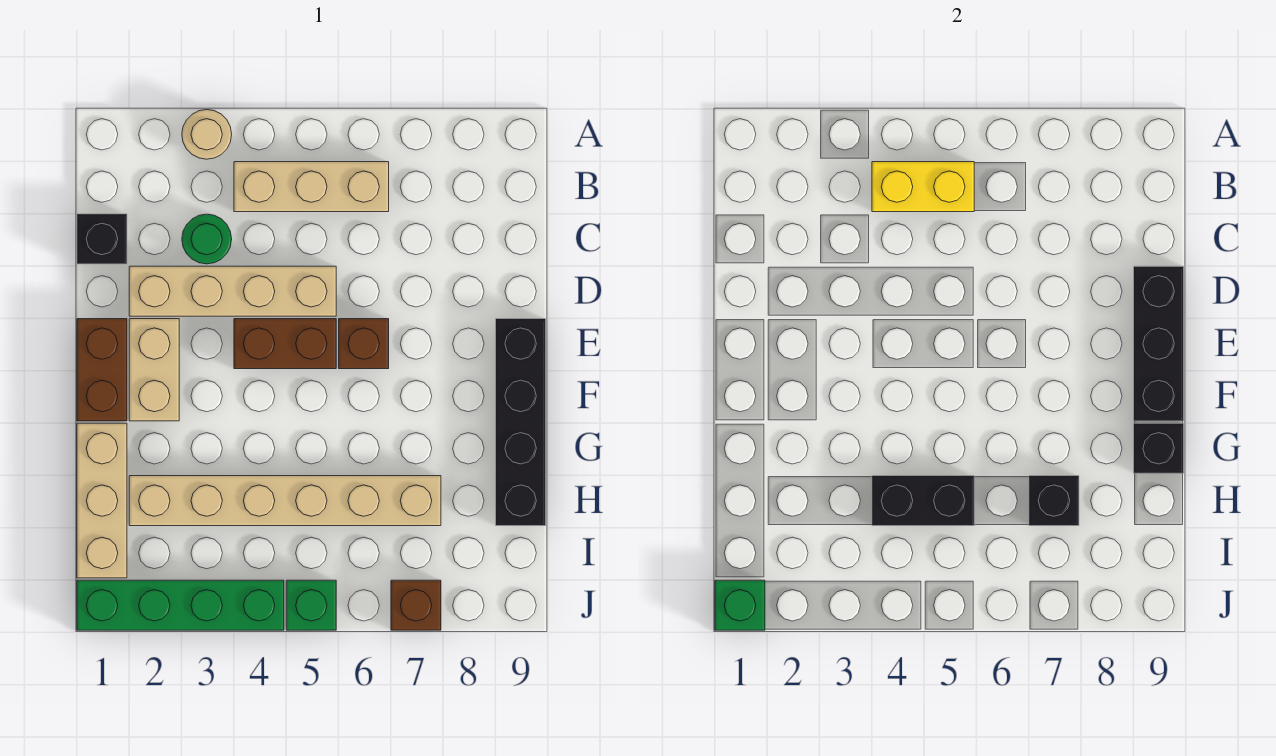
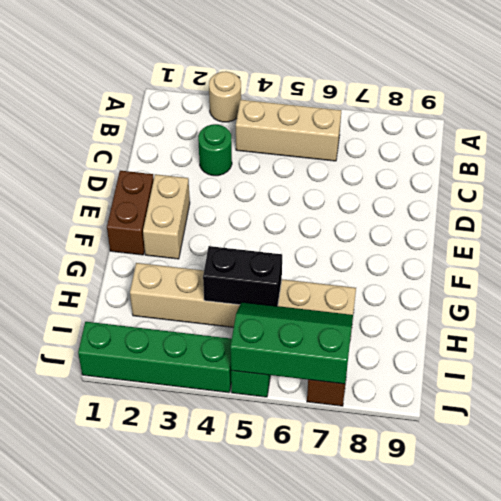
green 2x3 slope [230,302,353,384] -> none
none -> black 1x1 brick [77,214,127,264]
none -> tan 1x4 brick [129,266,336,316]
none -> brown 1x2 brick [234,319,336,369]

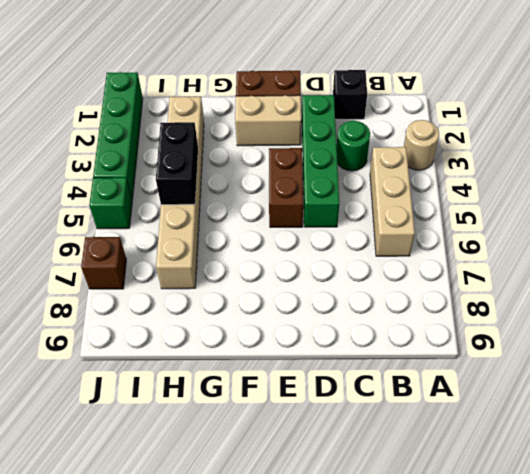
green 1x4 brick [302,95,339,227] -> tan 1x4 brick [129,266,336,316]
none -> brown 1x1 brick [339,319,389,369]
none -> black 1x4 brick [496,319,546,526]
none -> tan 1x3 brick [77,423,127,578]

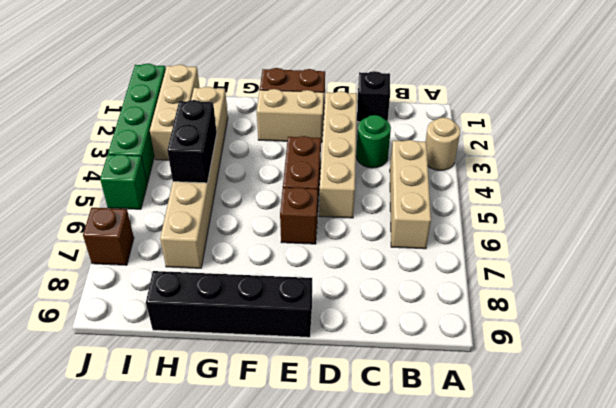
tan 1x3 brick [150,65,200,160] -> tan 1x3 brick turned to [77,423,127,578]
none -> yellow 1x2 brick [872,162,974,212]
none -> black 1x3 brick [1134,266,1184,421]
none -> black 1x1 brick [1134,423,1184,473]

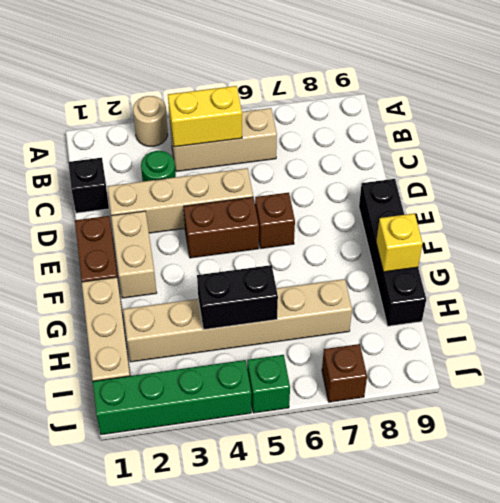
yellow 1x1 brick [376,213,423,272] -> black 1x1 brick [1134,423,1184,473]
none -> black 1x3 brick [1134,266,1184,421]
none -> black 1x1 brick [1029,476,1079,526]
none -> green 1x1 brick [715,580,765,630]

